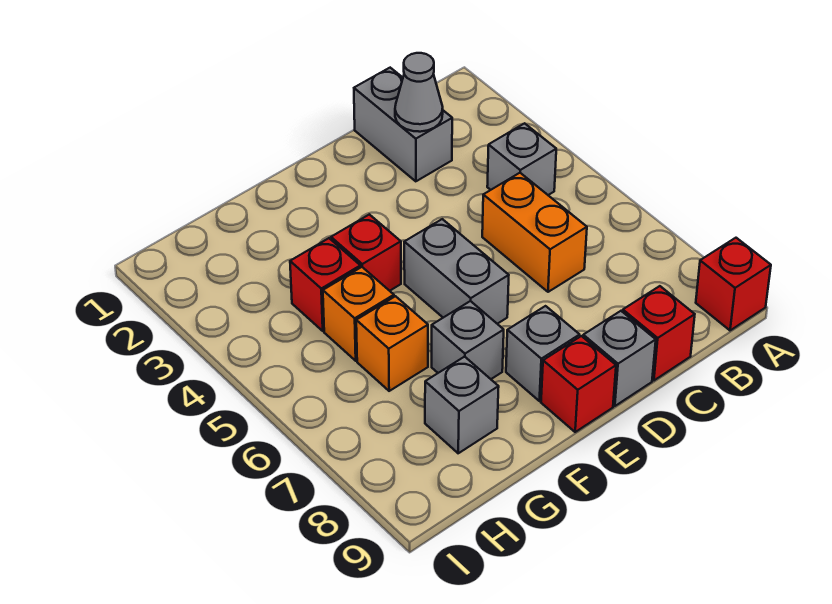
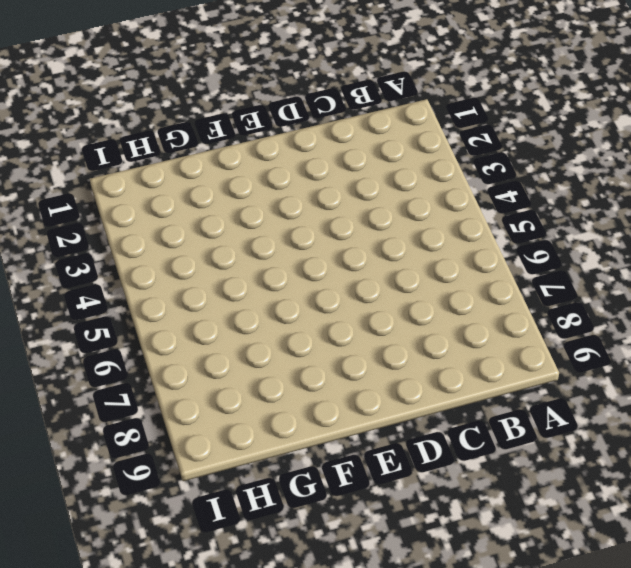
none -> red 1x1 brick [696,238,771,330]
none -> grey 1x1 brick [487,123,556,195]
none -> grey 1x2 brick [354,68,452,181]

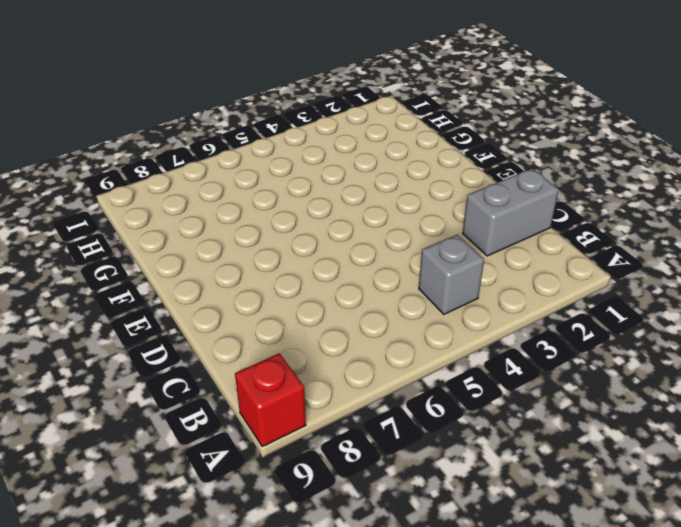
none -> orange 1x2 brick [482,173,587,292]
none -> red 1x1 brick [623,286,695,380]
none -> grey 1x1 brick [583,311,656,406]

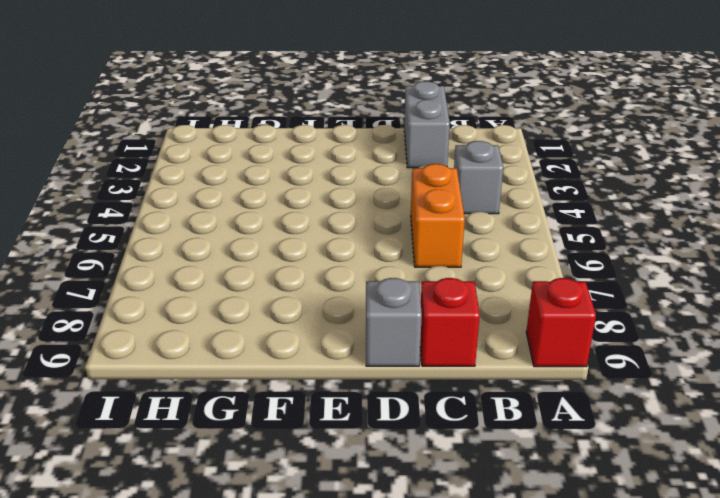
none -> grey 1x2 brick [404,219,509,324]
none -> grey 1x1 brick [506,306,580,401]
none -> red 1x1 brick [541,336,616,432]

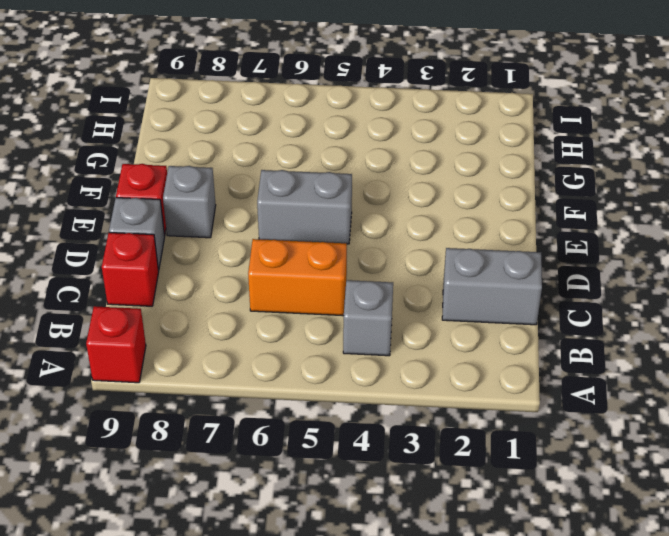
none -> red 1x1 brick [331,214,401,291]
none -> grey 1x1 brick [432,301,504,379]
none -> red 1x1 brick [290,238,360,331]

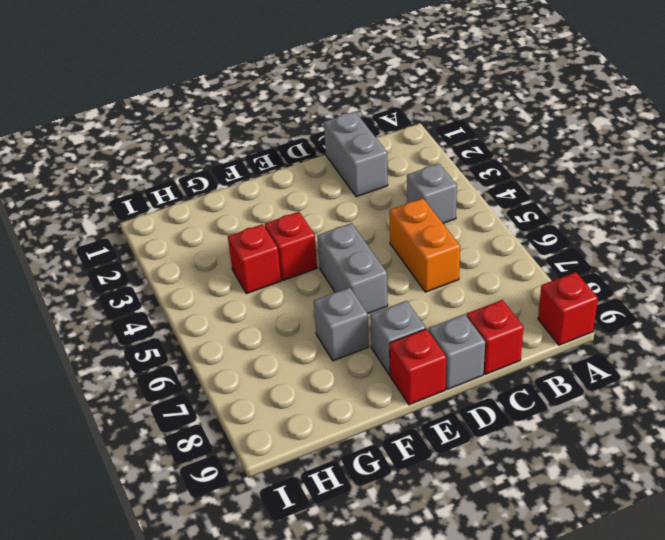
none -> orange 1x1 brick [323,267,394,361]
none -> orange 1x1 brick [356,296,428,391]
none -> grey 1x1 brick [425,357,499,453]

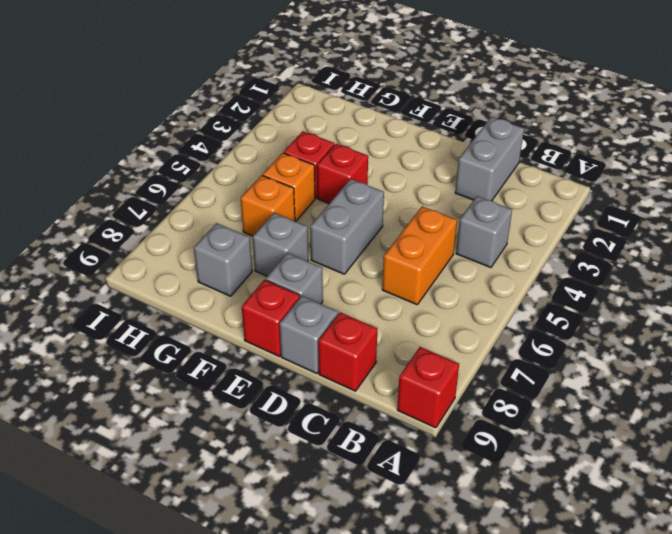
none -> grey 1x1 cone [395,53,443,132]

